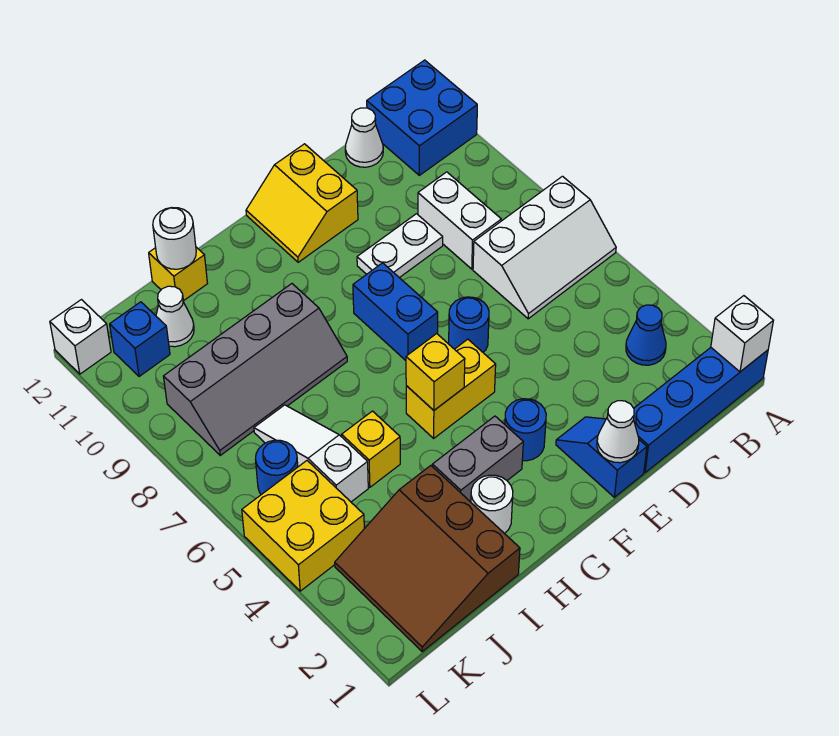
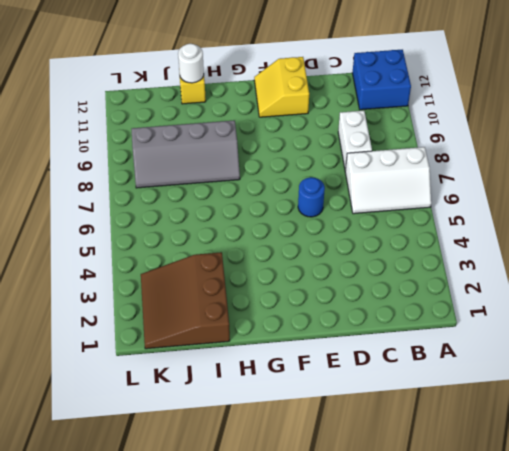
none -> blue 1x4 brick [634,348,768,473]
none -> blue 1x1 cone [626,305,666,365]
none -> white 1x1 cone [345,108,383,167]

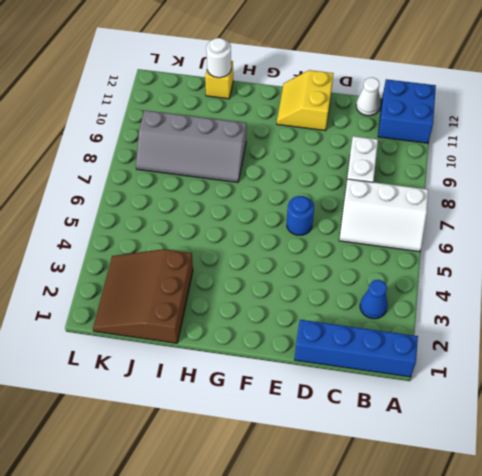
none -> white 1x2 plate [357,214,443,278]
none -> blue 1x2 slope [556,417,647,497]
none -> blue 1x1 round brick [505,399,546,461]

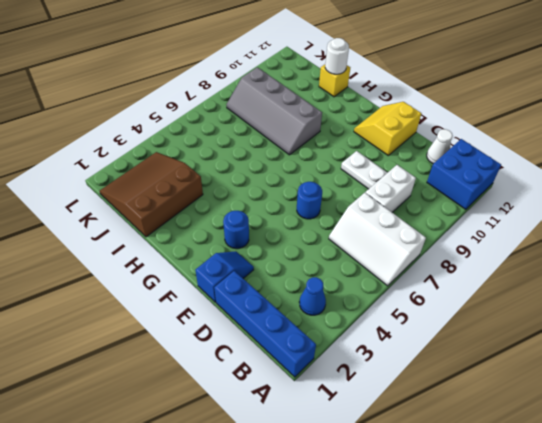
none -> yellow 1x2 brick [406,339,496,438]
none -> blue 1x2 brick [353,263,438,360]
none -> grey 1x2 brick [432,416,523,502]

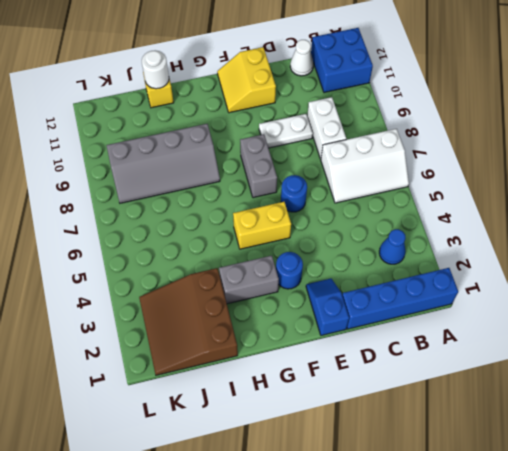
grey 1x2 brick [240,134,277,198] -> blue 1x2 brick [353,263,438,360]
none -> white 1x1 round brick [471,475,513,534]
none -> yellow 1x1 brick [342,411,400,487]
none -> white 1x3 slope [254,405,368,502]

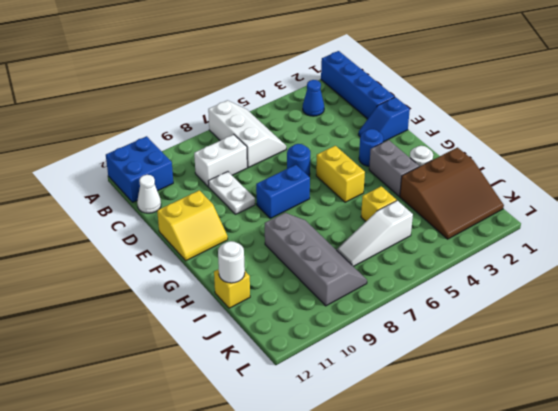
none -> white 1x1 cone [156,286,194,347]
none -> yellow 2x2 brick [242,461,364,591]
none -> blue 1x1 round brick [255,440,298,495]

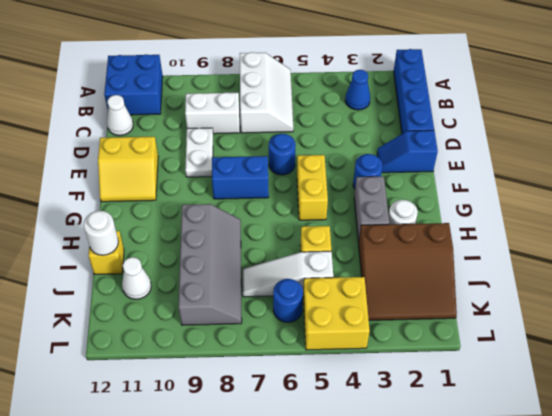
none -> blue 1x1 brick [110,302,170,377]
none -> white 1x1 brick [50,300,111,374]
none -> white 1x1 brick [711,296,773,372]

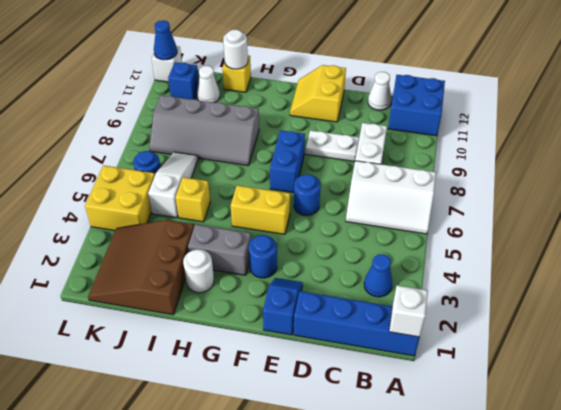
blue 1x1 cone [154,20,177,60] -> none
none -> white 1x1 cone [597,401,639,463]
none -> yellow 1x1 brick [406,334,465,410]

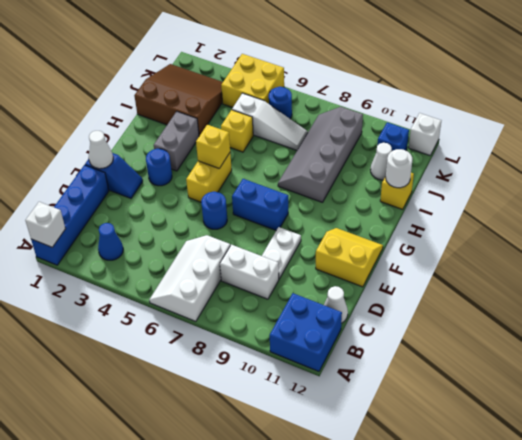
none -> white 1x1 round brick [471,475,513,534]

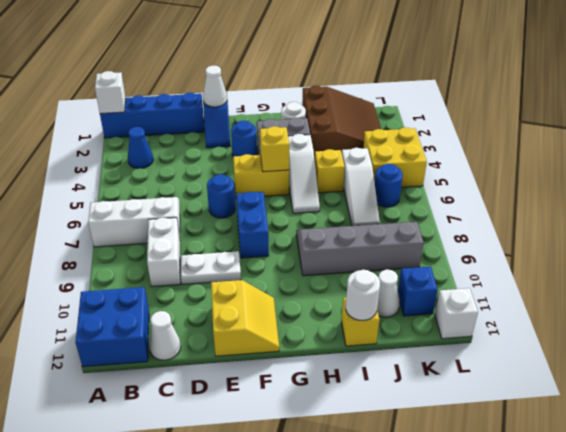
white 1x3 slope [288,134,320,213] -> none

